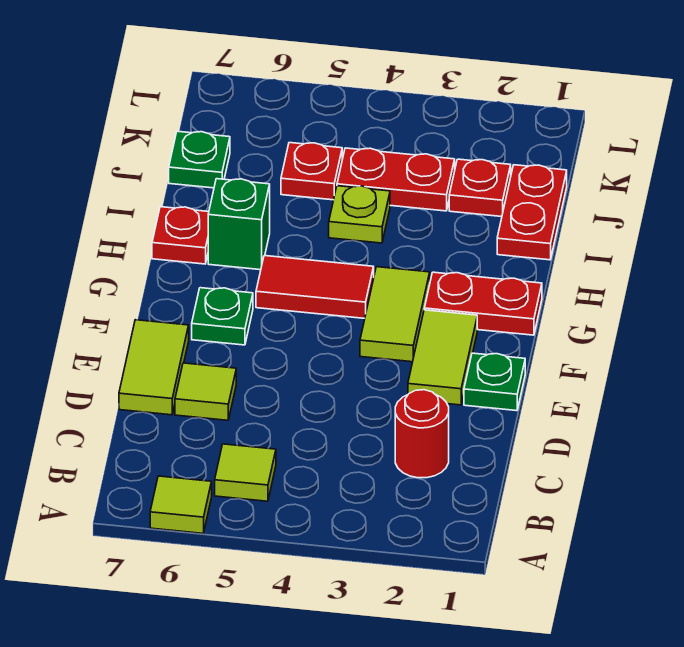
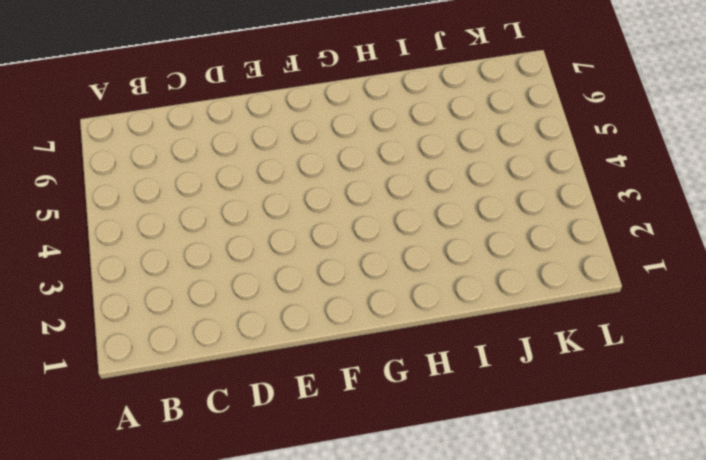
none -> lime 1x1 tile [150,476,212,533]
none -> lime 1x1 tile [215,444,276,501]
none -> red 1x1 round brick [395,390,449,478]

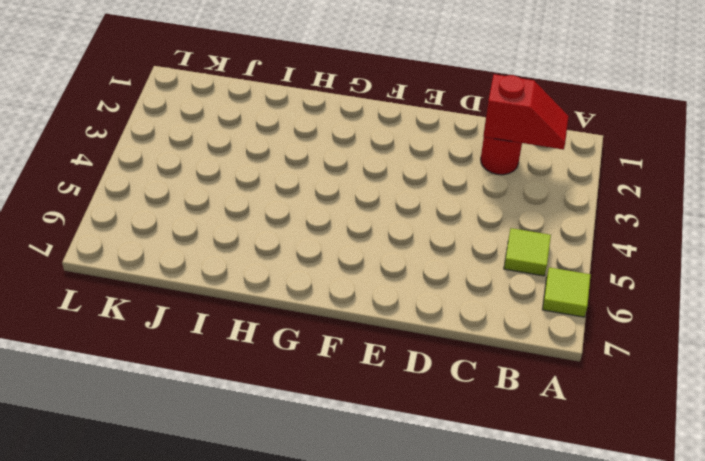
red 1x2 slope [483,74,569,150] -> none
none -> lime 1x1 tile [175,363,236,420]
none -> lime 1x2 tile [119,320,189,415]
none -> green 1x1 plate [464,353,525,411]

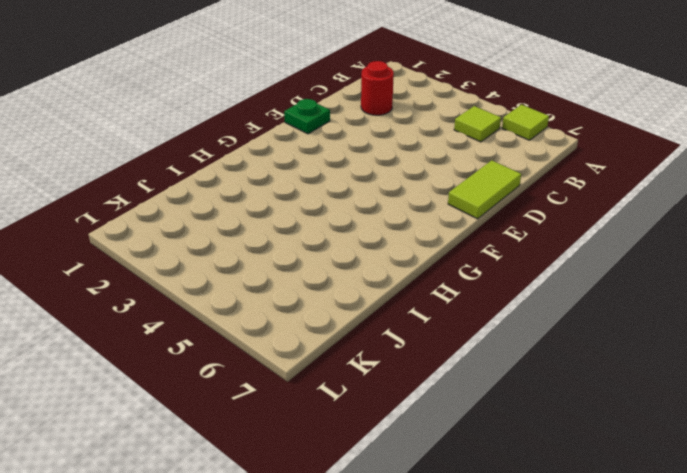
none -> lime 1x1 tile [175,363,236,420]
none -> lime 1x2 tile [408,310,477,405]
none -> lime 1x2 tile [360,267,430,362]

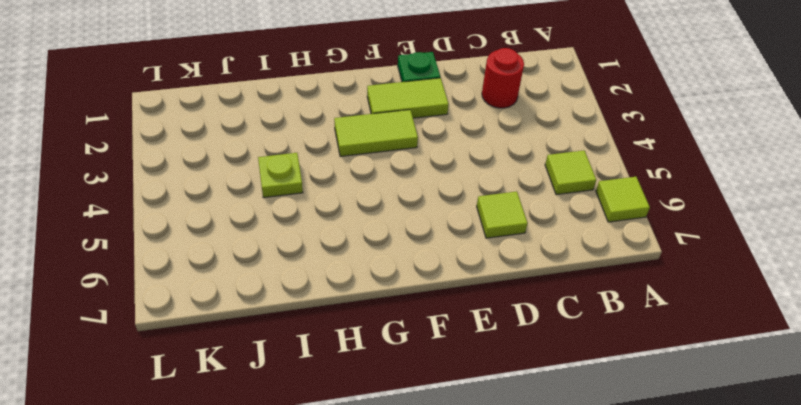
none -> lime 1x2 tile [119,320,189,415]
none -> green 1x1 plate [192,288,253,345]
none -> red 1x2 plate [424,272,542,335]

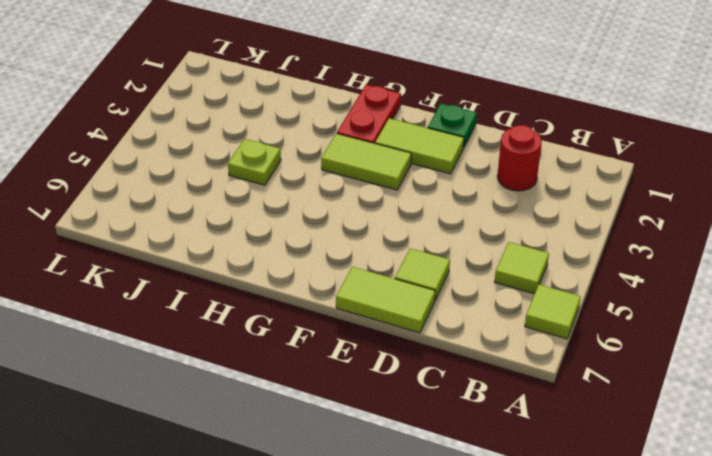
none -> green 1x1 plate [192,288,253,345]
none -> red 1x2 tile [256,256,374,318]
none -> green 1x1 brick [208,179,270,270]

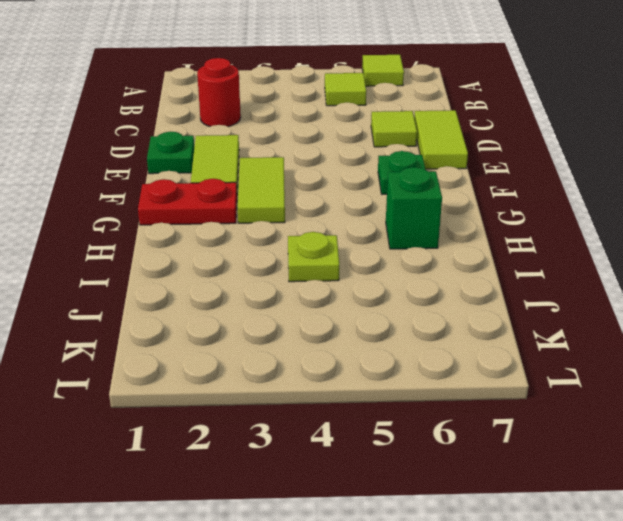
none -> red 1x2 tile [256,256,374,318]
none -> red 1x1 plate [152,207,209,264]
none -> red 1x2 plate [497,165,567,260]

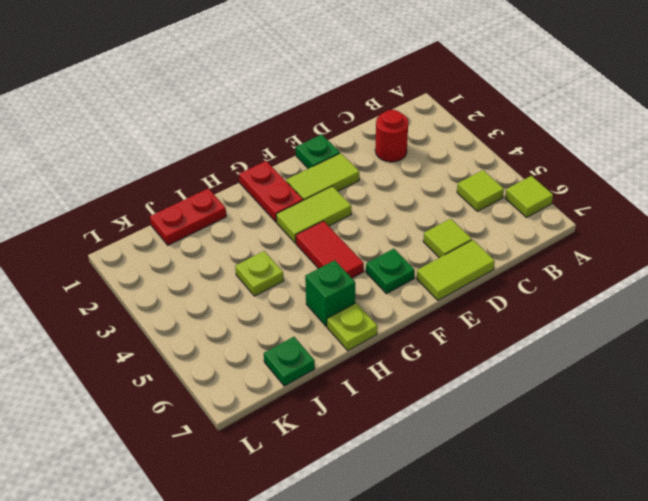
lime 1x1 plate [327,303,377,351] -> red 1x1 plate [152,207,209,264]
none -> red 1x1 plate [449,159,511,217]
none -> red 1x2 plate [337,148,455,211]
none -> red 1x1 plate [281,143,342,200]

